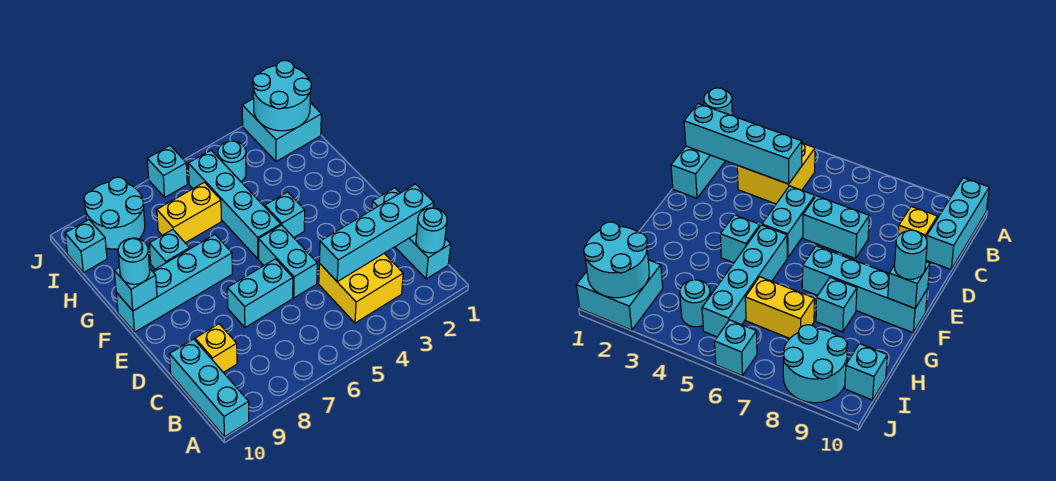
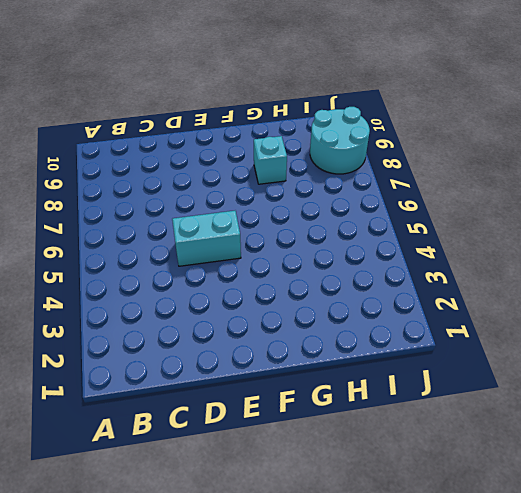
none -> cyan 1x3 brick [169,339,249,437]
none -> cyan 1x3 brick [372,188,451,279]
none -> yellow 2x2 brick [319,254,403,323]

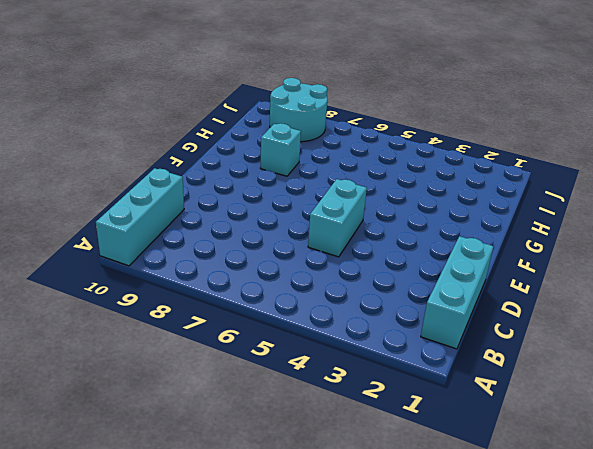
none -> yellow 2x2 brick [319,254,403,323]
none -> yellow 1x1 brick [195,324,237,372]
none -> cyan 1x2 brick [227,259,293,327]

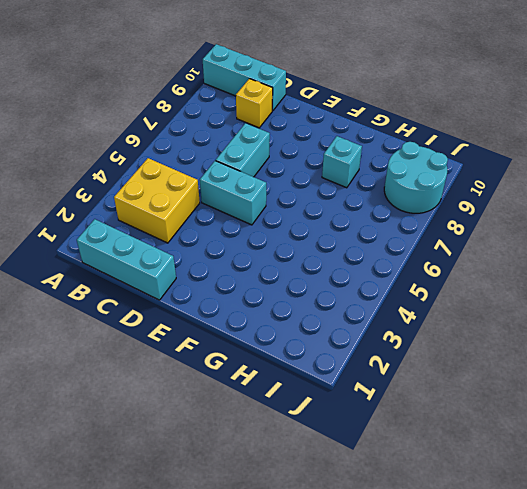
none -> cyan 1x1 brick [265,192,305,238]
none -> cyan 1x4 brick [188,150,281,259]
none -> cyan 1x4 brick [116,235,232,332]

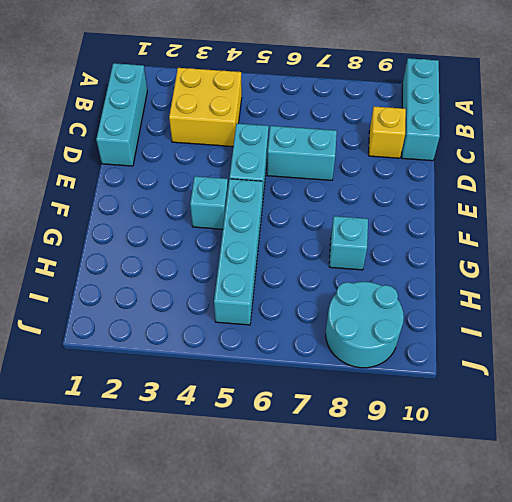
none -> cyan 1x4 brick [116,235,232,332]
none -> yellow 1x2 brick [157,182,222,243]
none -> cyan 2x2 brick [242,99,321,161]

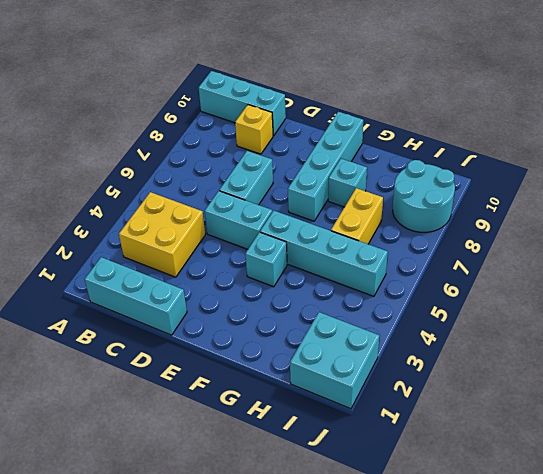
none -> cyan 1x1 round brick [218,141,246,181]
none -> cyan 1x1 brick [65,220,107,273]
none -> cyan 1x1 brick [147,146,187,197]

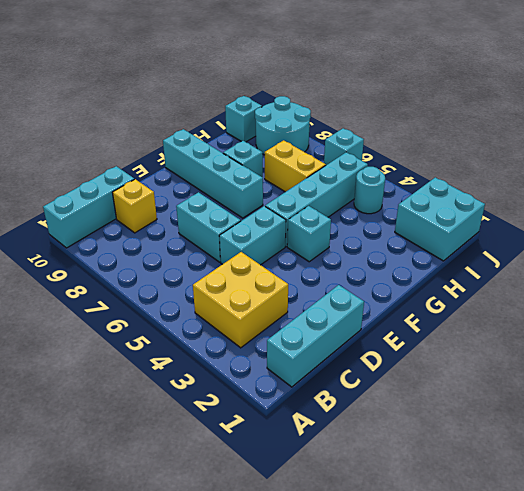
none -> cyan 1x1 round brick [416,208,447,253]
none -> cyan 1x4 brick [319,184,434,281]
none -> cyan 1x1 brick [114,267,157,311]

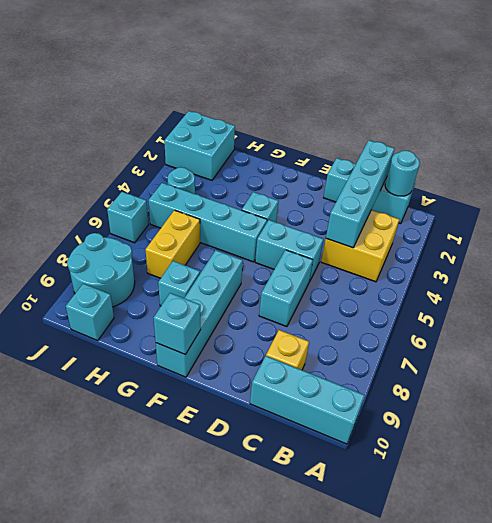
none -> cyan 2x2 round brick [253,60,311,131]
none -> cyan 1x1 round brick [118,238,150,284]

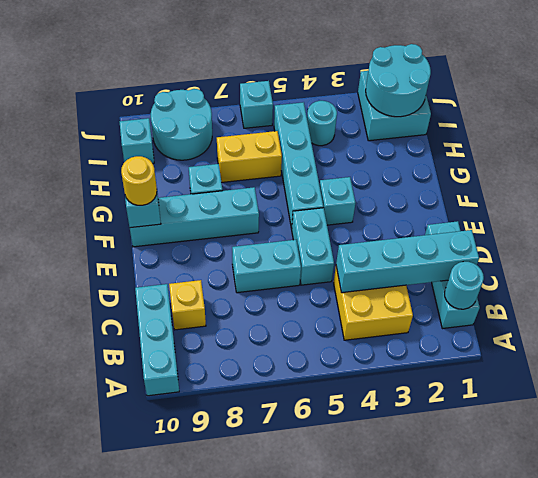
yellow 1x1 round brick [121,156,157,205] -> cyan 1x1 round brick [118,238,150,284]

